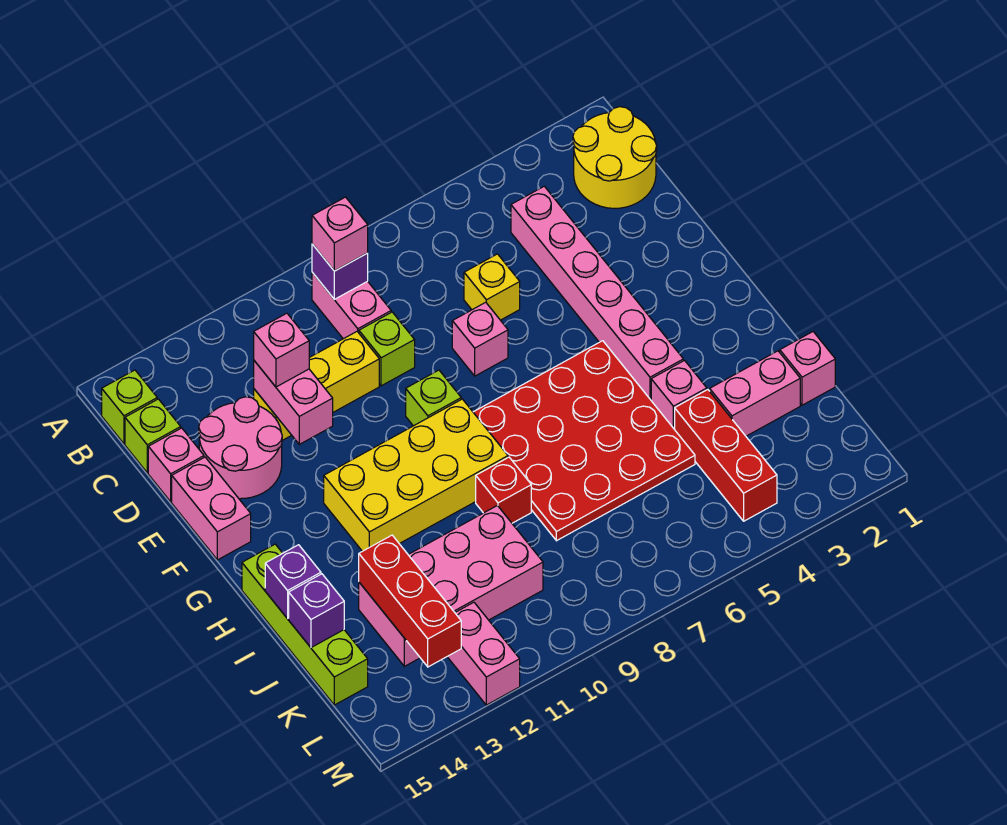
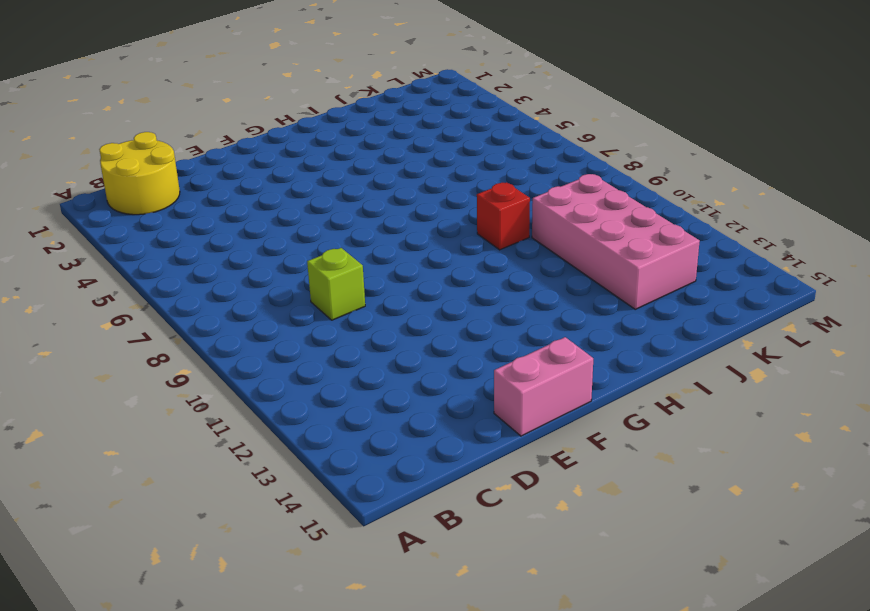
none -> pink 1x2 brick [312,273,391,339]
none -> lime 1x1 brick [102,370,157,444]
none -> pink 1x6 brick [511,186,683,400]
none -> lime 1x1 brick [125,399,181,473]

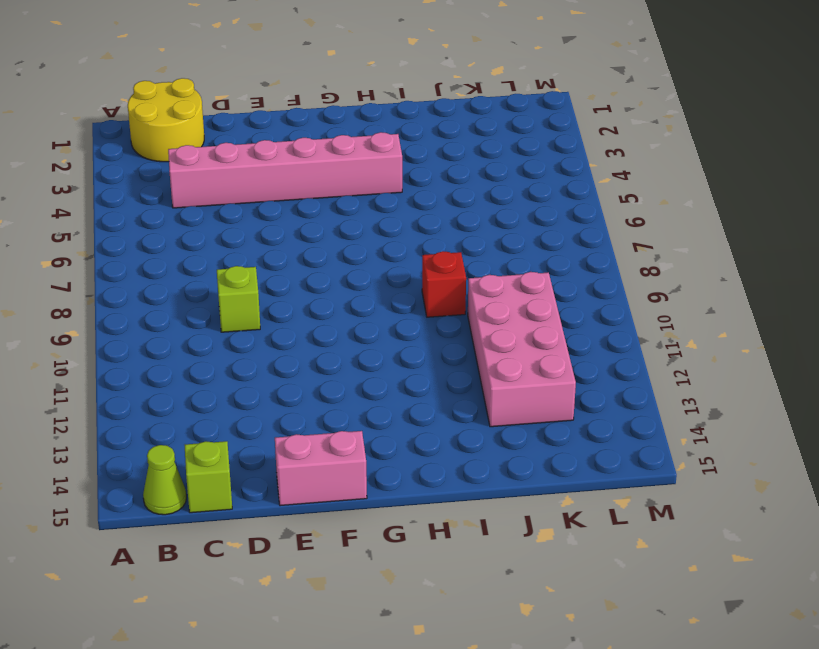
lime 1x1 cone [143,445,186,515] -> lime 1x1 brick [102,370,157,444]
none -> pink 1x2 brick [312,273,391,339]
none -> yellow 1x1 brick [464,254,520,320]
none -> yellow 1x3 brick [254,332,379,440]
none -> pink 2x2 round brick [199,397,282,499]

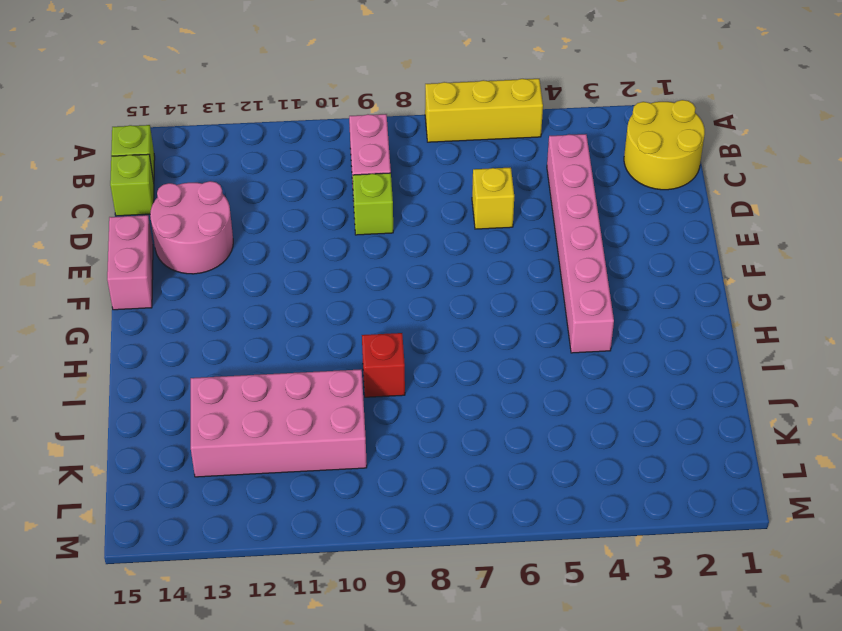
yellow 1x3 brick [425,79,543,142] -> yellow 1x3 brick moved to [254,332,379,440]
none -> pink 1x1 brick [148,428,204,502]
none -> pink 1x1 brick [452,302,508,376]
none -> lime 1x1 brick [406,370,461,426]
none -> red 4x4 plate [473,341,695,541]

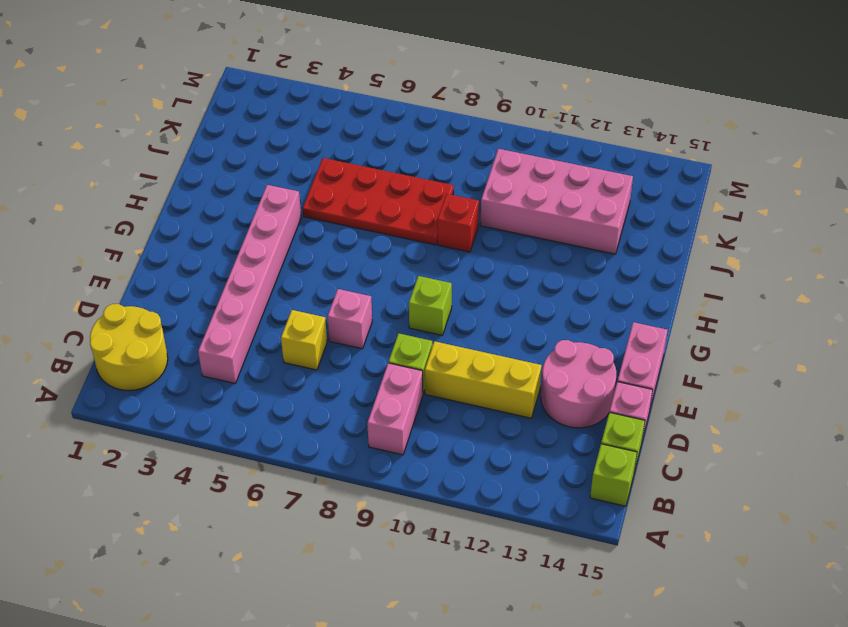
red 2x4 plate [303,158,454,245] -> red 4x4 plate [473,341,695,541]
none -> yellow 2x4 brick [324,399,508,551]
none -> lime 1x4 brick [242,544,368,705]
none -> pink 1x1 brick [651,361,707,430]
none -> pink 1x1 brick [780,332,835,405]

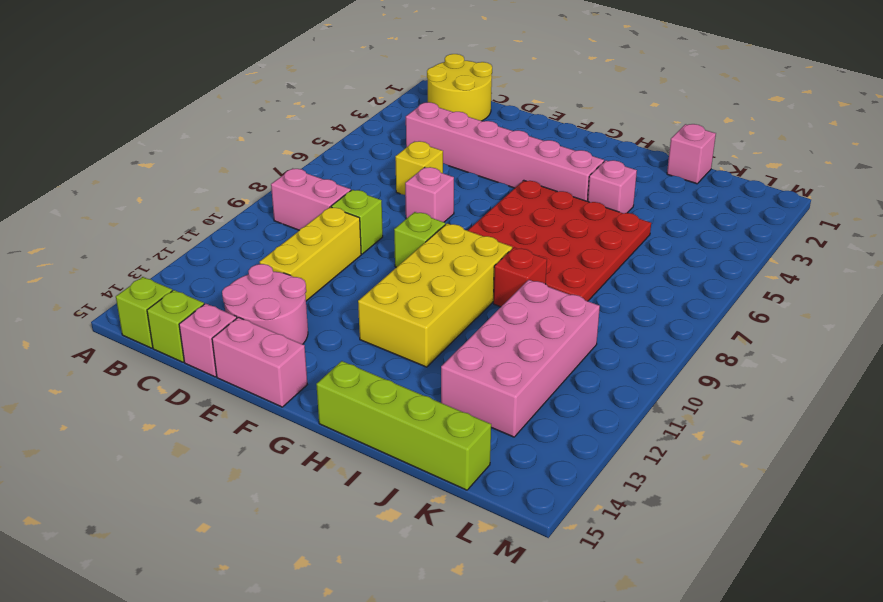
none -> pink 1x2 brick [710,351,800,436]
none -> red 1x3 brick [675,390,777,521]
none -> pink 1x2 brick [447,602,520,705]
none -> purple 1x1 brick [312,244,368,299]

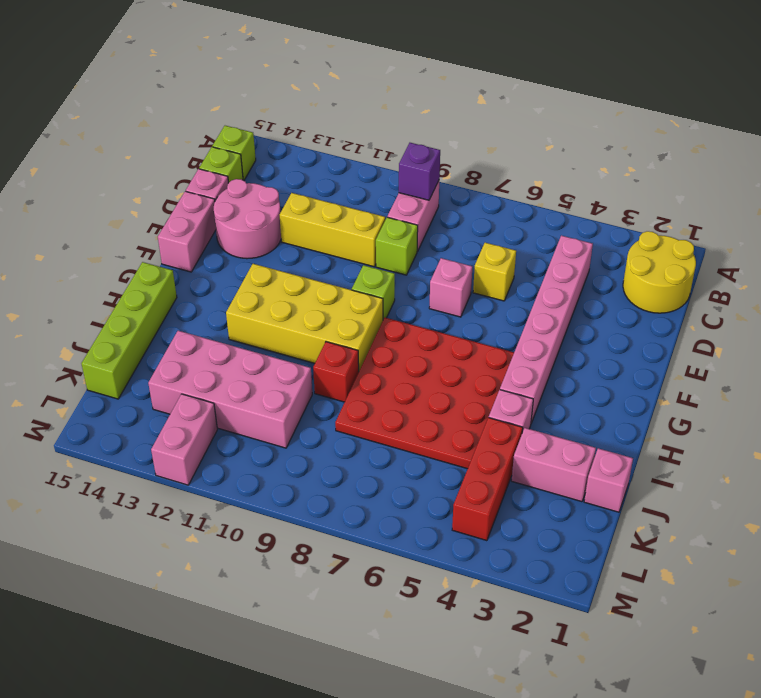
none -> pink 1x2 brick [254,361,333,444]
none -> purple 1x1 brick [265,545,321,619]
none -> red 1x3 brick [359,535,461,667]
none -> purple 1x1 brick [289,574,344,648]

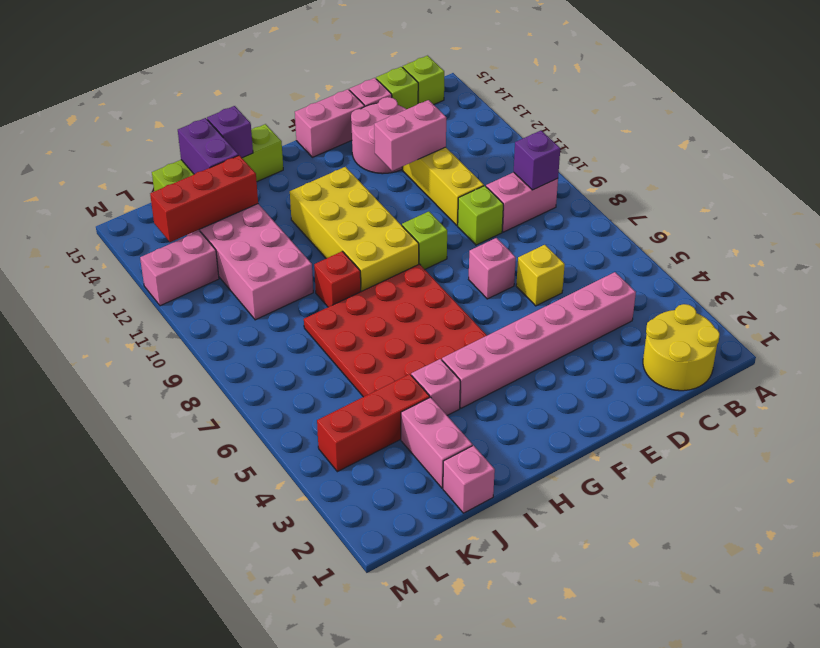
purple 1x2 brick [178,118,239,174] -> purple 1x1 brick [289,574,344,648]
none -> pink 1x1 brick [312,197,368,271]
none -> pink 1x1 brick [254,313,309,387]

